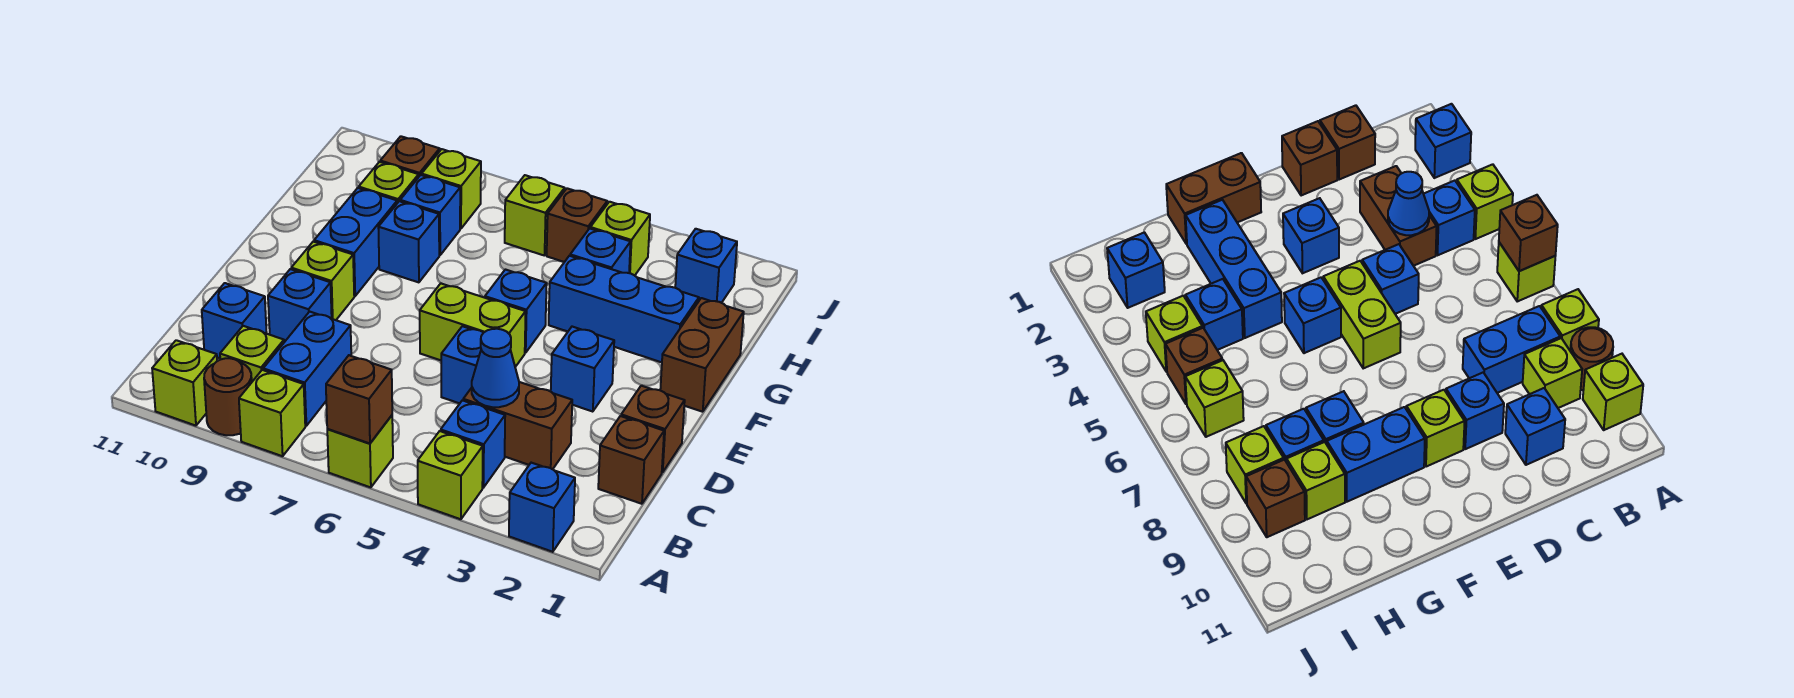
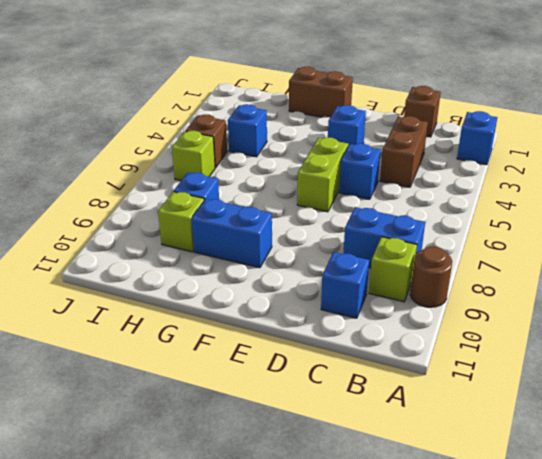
none -> lime 1x1 brick [418,431,483,519]
none -> lime 1x1 brick [327,415,393,487]
none -> lime 1x1 brick [239,370,305,456]
none -> lime 1x1 brick [152,340,217,426]

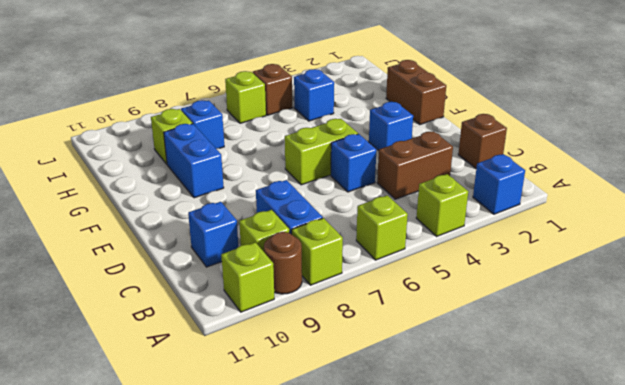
none -> blue 1x1 brick [441,400,505,488]
none -> brown 1x1 brick [621,386,685,472]
none -> blue 1x1 brick [268,269,332,342]
none -> lime 1x1 brick [291,242,354,320]

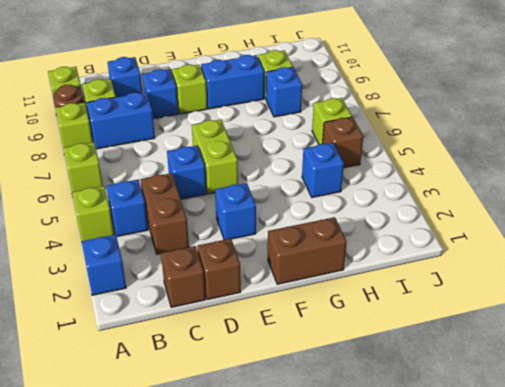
none -> blue 1x1 brick [485,270,547,353]
none -> blue 1x3 brick [549,256,699,362]
none -> blue 1x1 brick [378,201,439,282]
none -> blue 1x1 brick [675,229,737,303]

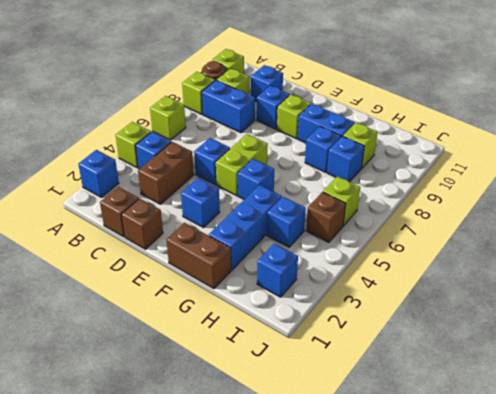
none -> lime 1x1 brick [590,202,650,275]
none -> lime 1x1 brick [422,149,481,229]
none -> brown 1x1 brick [380,136,440,176]
none -> brown 1x1 brick [326,355,392,443]

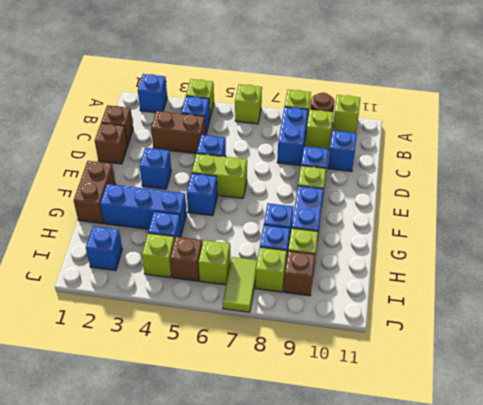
lime 1x2 tile [223,257,257,312] -> none
none -> brown 1x1 brick [326,355,392,443]
none -> blue 1x1 cone [472,329,519,407]

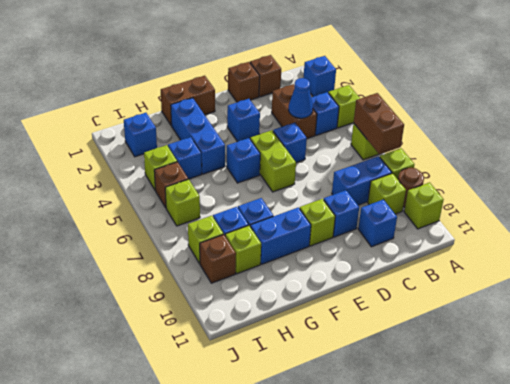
brown 1x2 brick [354,93,404,155] -> brown 1x1 brick [326,355,392,443]

